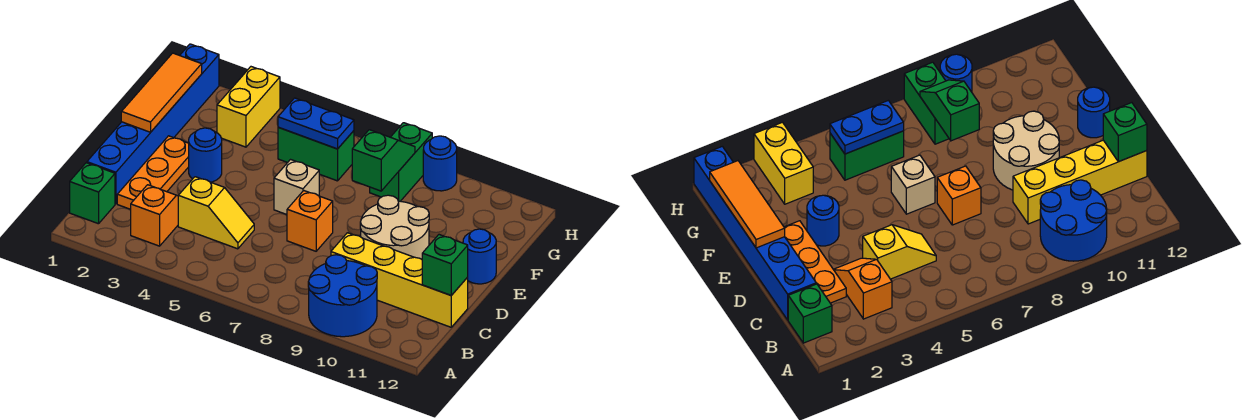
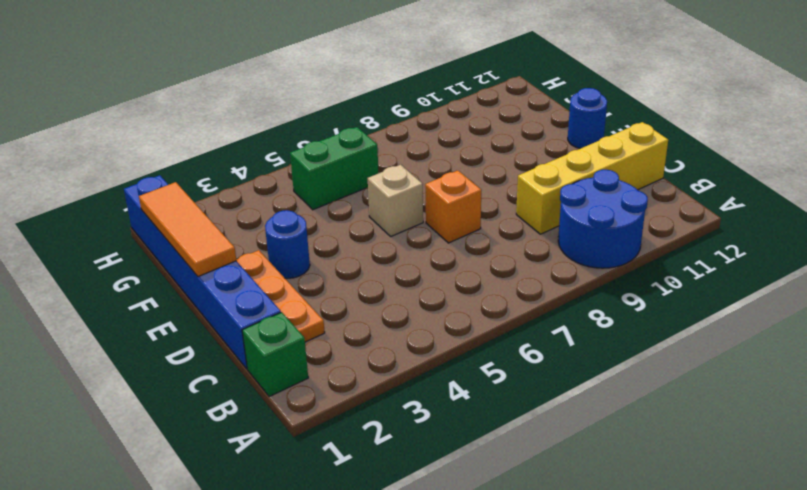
none -> orange 1x2 slope [131,185,178,246]
none -> yellow 1x2 slope [178,177,254,249]
none -> tan 2x2 round brick [360,195,429,259]

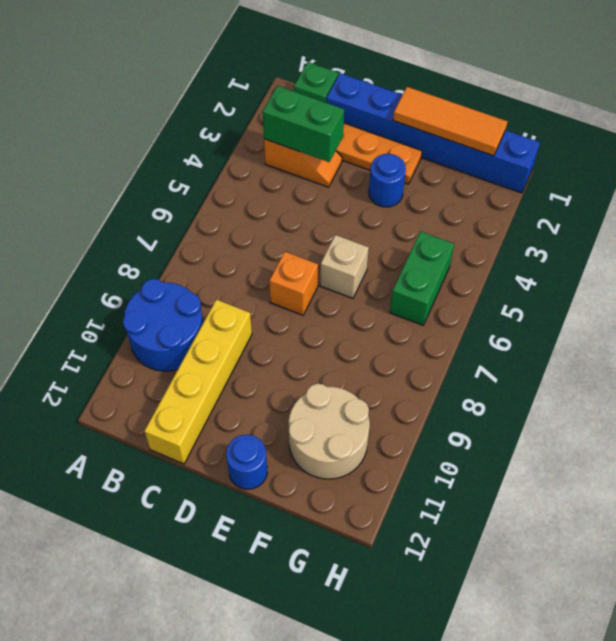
green 1x2 brick [263,86,344,162] -> green 1x2 brick moved to [370,123,432,201]
tan 2x2 round brick [289,384,370,479] -> tan 2x2 round brick moved to [360,195,429,259]
none -> yellow 1x2 slope [178,177,254,249]
none -> yellow 1x2 brick [217,67,280,147]
none -> blue 1x1 round brick [423,136,457,191]

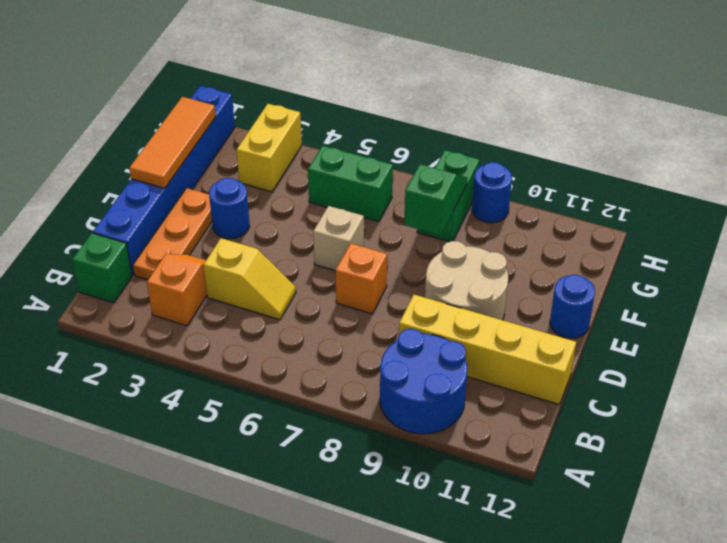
none -> green 1x1 brick [422,235,468,295]
none -> blue 1x2 plate [278,98,354,149]

